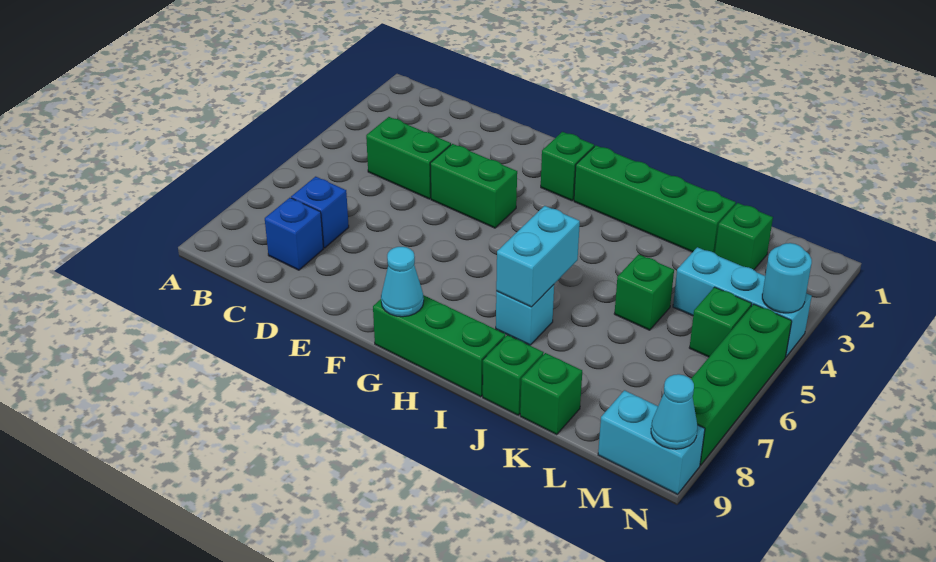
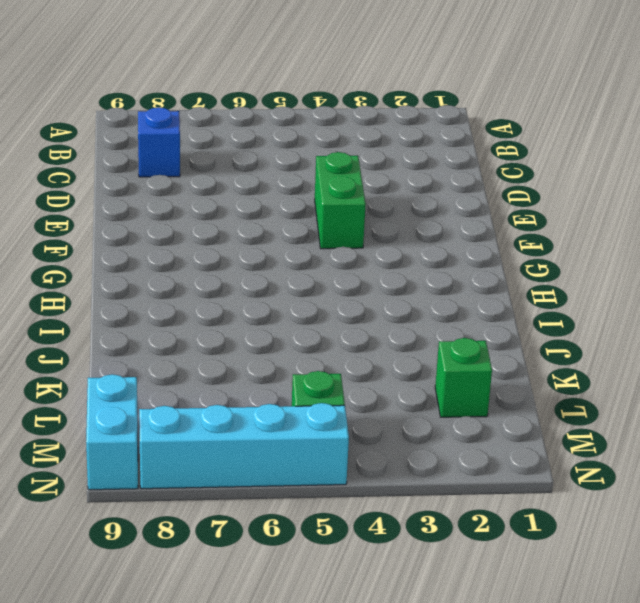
cyan 1x4 brick [139,403,349,489] -> green 1x4 brick [691,304,792,465]
none -> green 1x2 brick [366,117,451,199]
none -> blue 1x1 brick [291,177,349,248]
none -> green 1x1 brick [541,132,594,201]

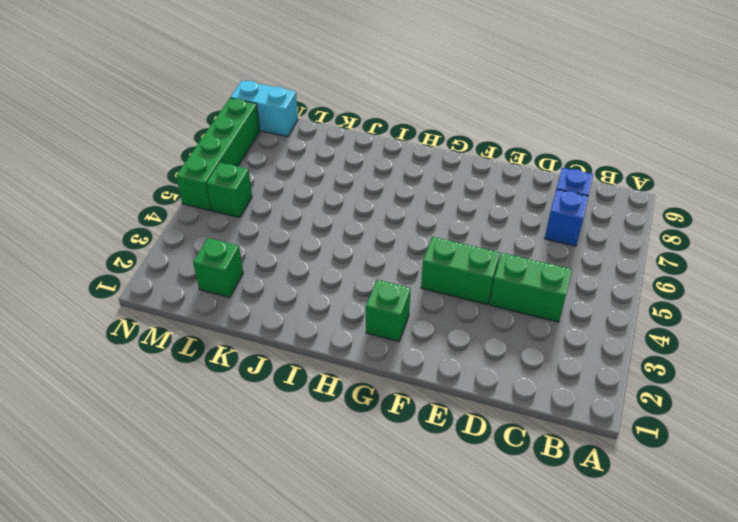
none -> green 1x3 brick [373,295,505,397]
none -> green 1x4 brick [574,146,736,253]
none -> cyan 1x1 brick [496,285,554,345]

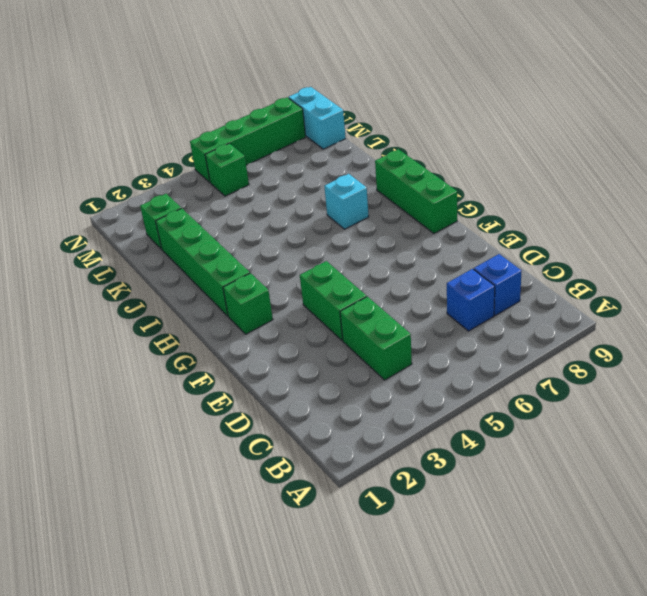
none -> green 1x1 brick [483,335,544,415]
none -> green 1x1 brick [614,254,674,330]
none -> green 1x1 brick [520,353,582,435]

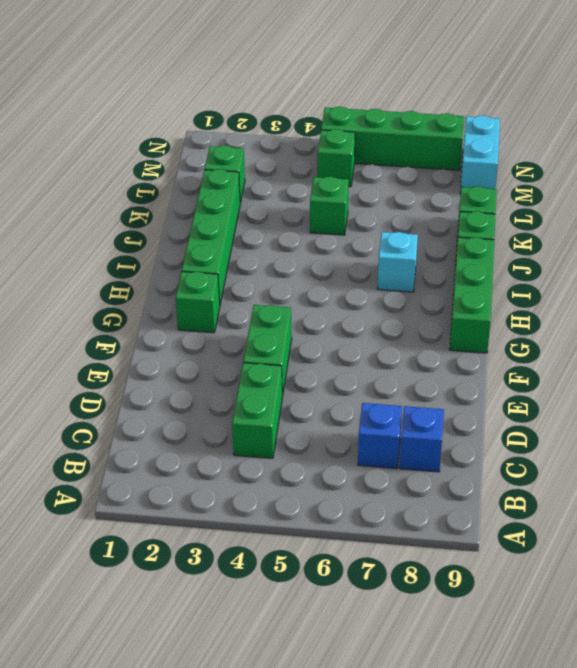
none -> cyan 1x3 brick [673,247,812,357]
none -> cyan 1x1 cone [381,247,424,317]
none -> cyan 1x2 brick [496,206,580,307]

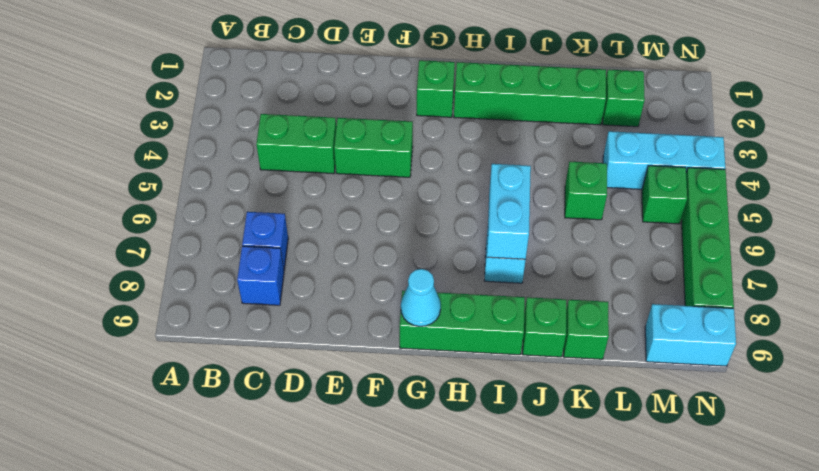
none -> cyan 1x1 round brick [762,243,812,313]
none -> cyan 1x1 cone [651,374,697,449]

